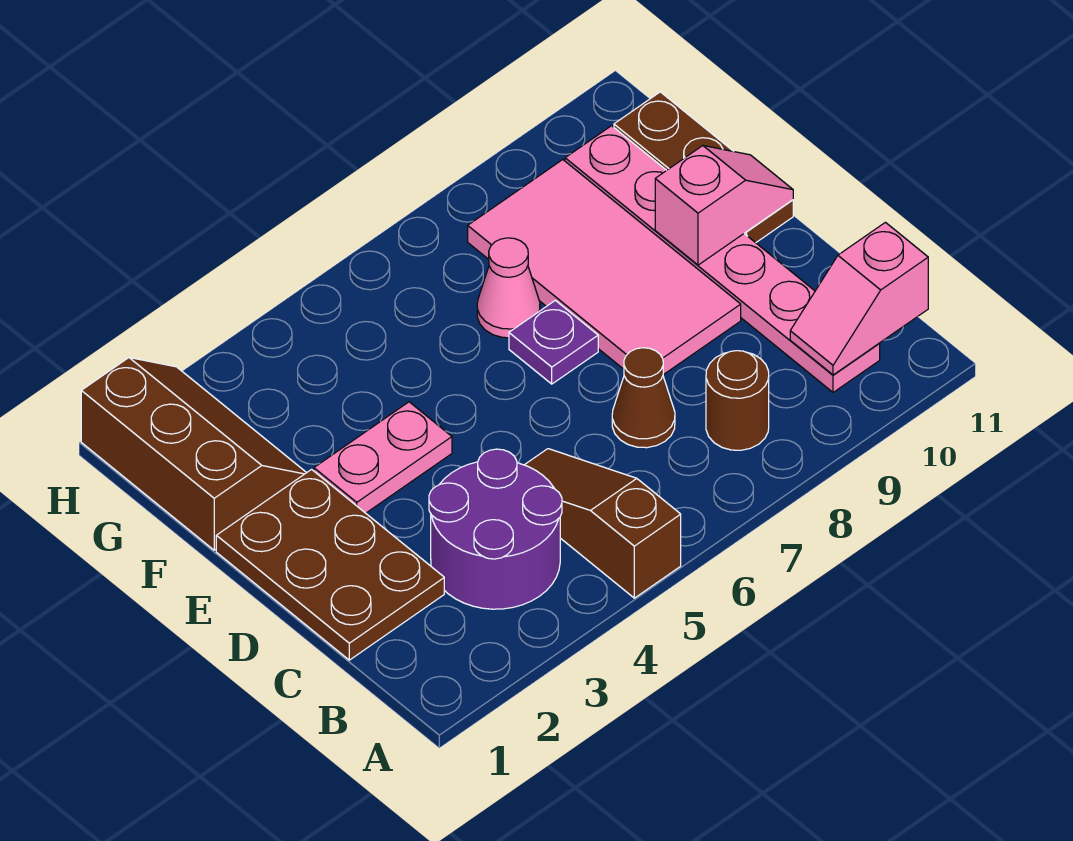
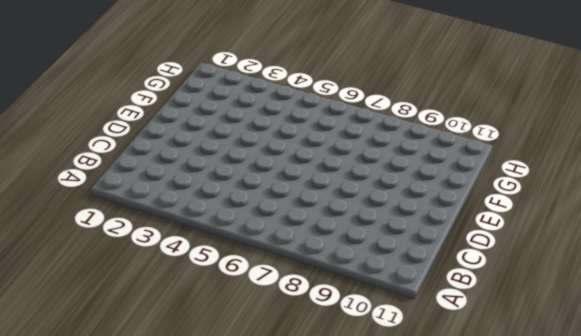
none -> brown 1x3 slope [525,449,681,598]
none -> purple 2x2 round brick [429,449,562,609]
none -> brown 1x1 round brick [706,351,769,450]

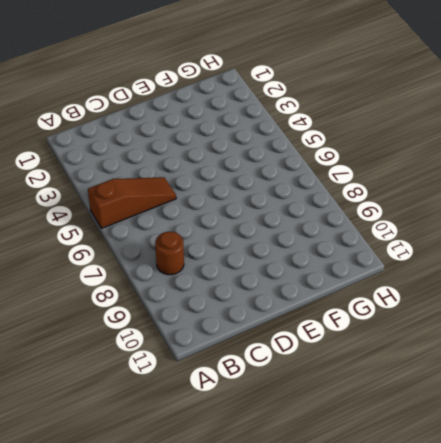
none -> purple 2x2 round brick [429,449,562,609]
none -> pink 1x6 plate [565,126,880,392]
none -> brown 2x3 plate [216,470,444,660]

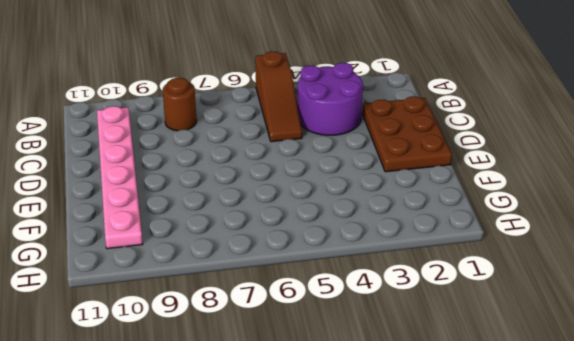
none -> brown 1x1 cone [612,348,675,448]
none -> pink 2x4 tile [468,160,741,375]
none -> pink 1x2 plate [314,402,452,513]

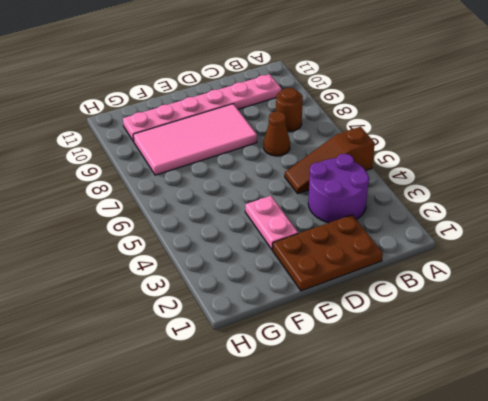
none -> purple 1x1 plate [509,300,598,384]
none -> brown 1x3 plate [614,92,793,243]
none -> brown 2x3 slope [81,358,306,550]

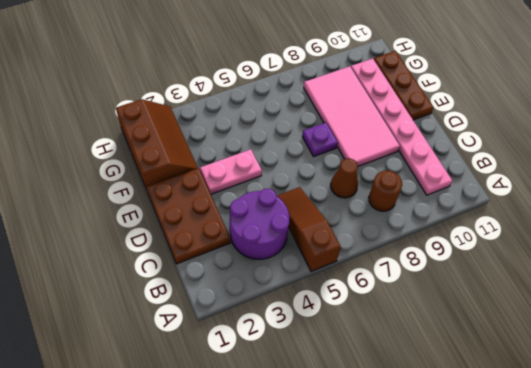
none -> pink 1x1 cone [477,238,540,338]
none -> pink 1x2 slope [790,222,928,375]
none -> pink 1x2 slope [655,146,793,265]

